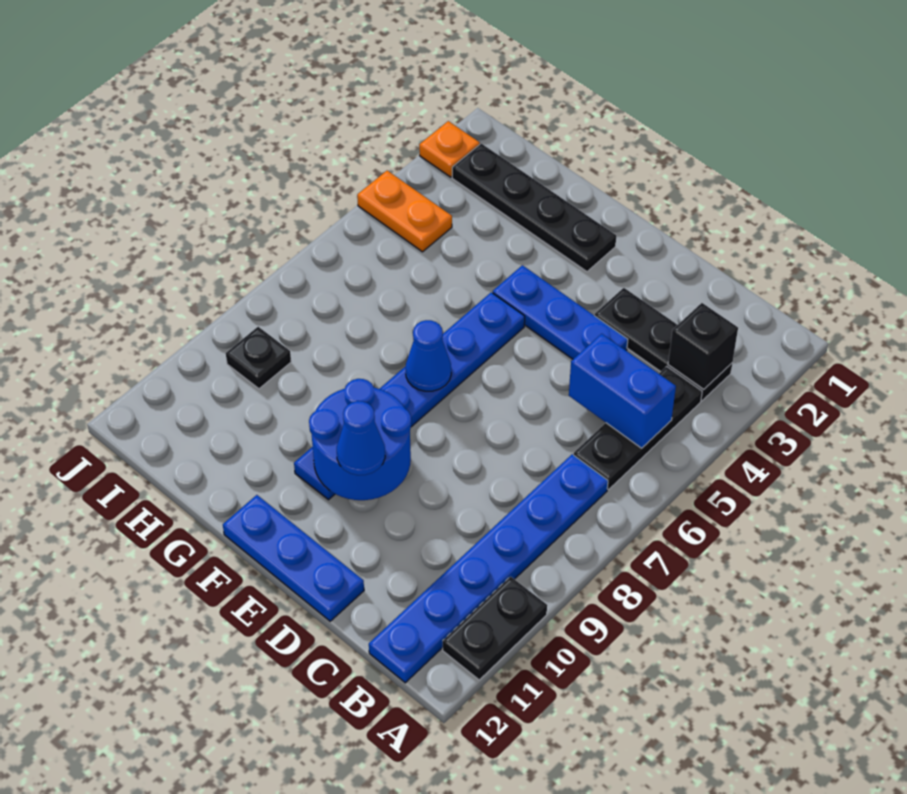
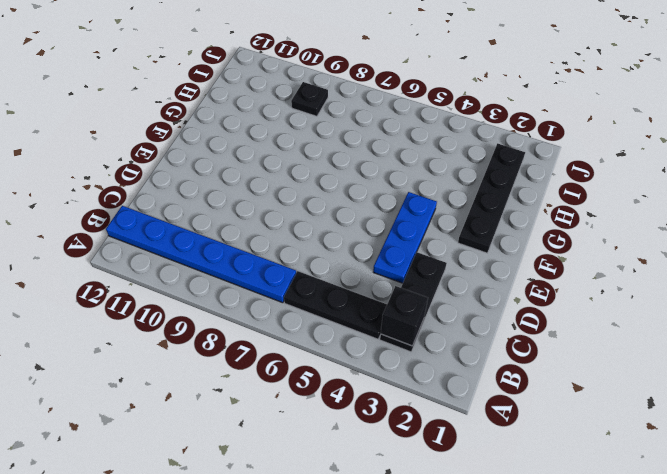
none -> black 1x2 plate [443,577,547,680]
none -> blue 1x3 plate [223,495,364,621]
none -> blue 1x6 plate [294,292,525,500]

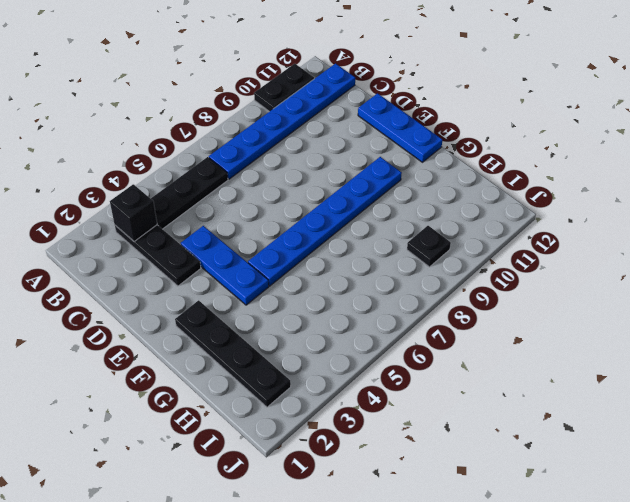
none -> orange 1x2 plate [357,171,452,252]
none -> orange 1x1 plate [419,121,480,177]
none -> blue 1x2 brick [569,334,676,448]

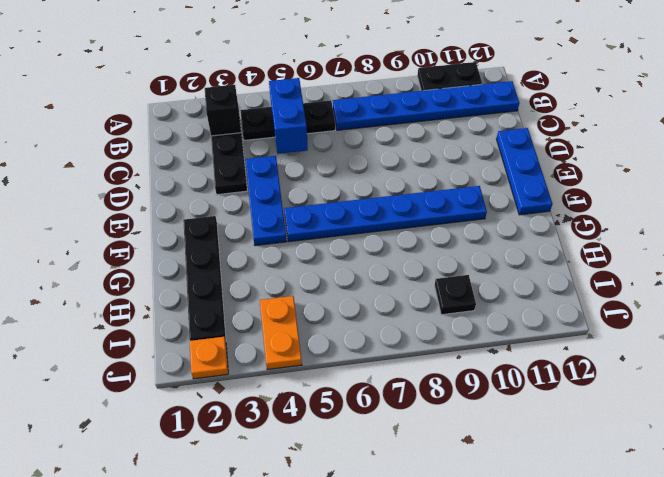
none -> blue 2x2 round brick [309,379,411,500]
none -> blue 1x1 cone [406,320,451,391]
none -> blue 1x1 cone [337,401,385,475]

